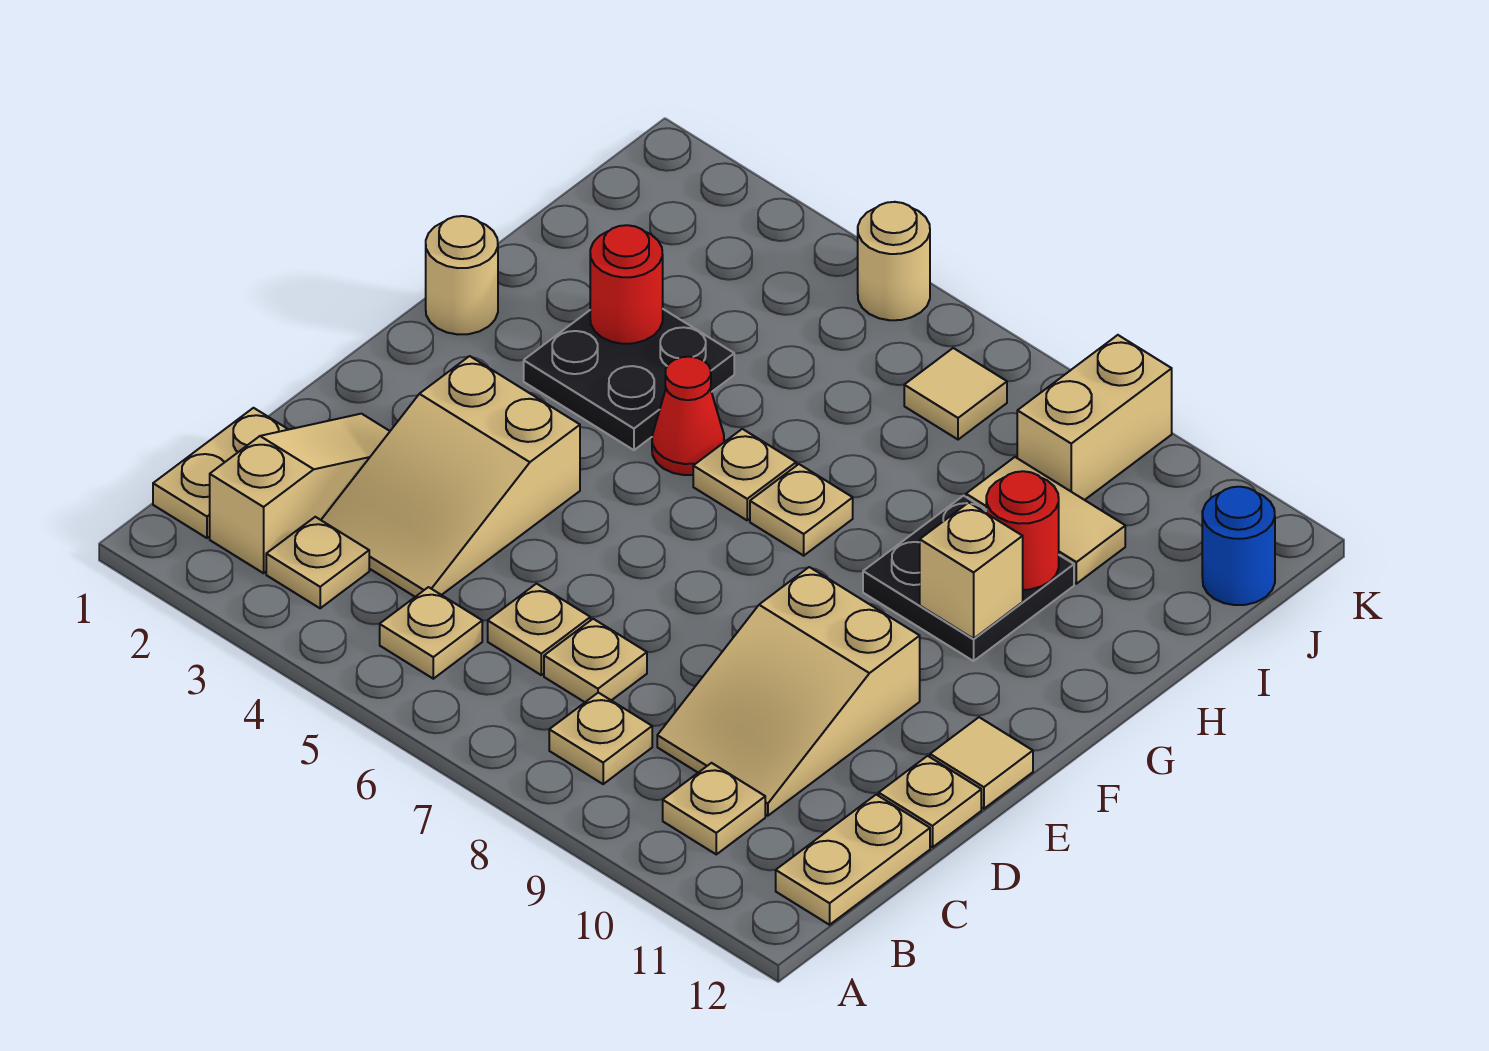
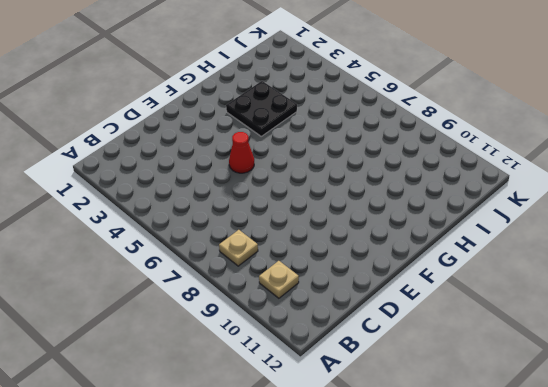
red 1x1 cone [229,132,254,173] -> red 1x1 cone moved to [652,357,724,475]
none -> tan 1x2 plate [153,408,288,538]
none -> tan 1x3 slope [210,414,390,573]
none -> tan 1x1 plate [266,517,369,608]

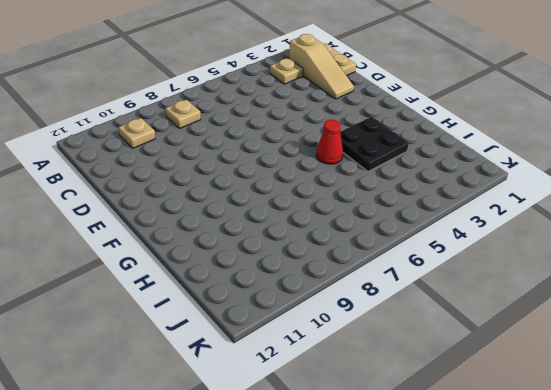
none -> tan 1x1 plate [380,587,482,679]
none -> tan 1x2 plate [776,795,930,925]
none -> tan 2x3 slope [321,356,580,597]

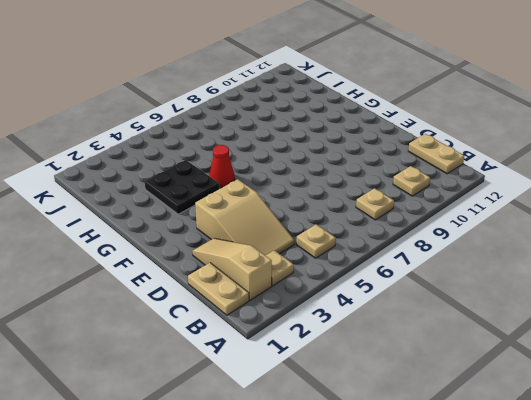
none -> tan 1x1 plate [488,584,590,675]
none -> tan 1x1 plate [544,619,647,702]
none -> tan 2x3 slope [657,567,920,816]

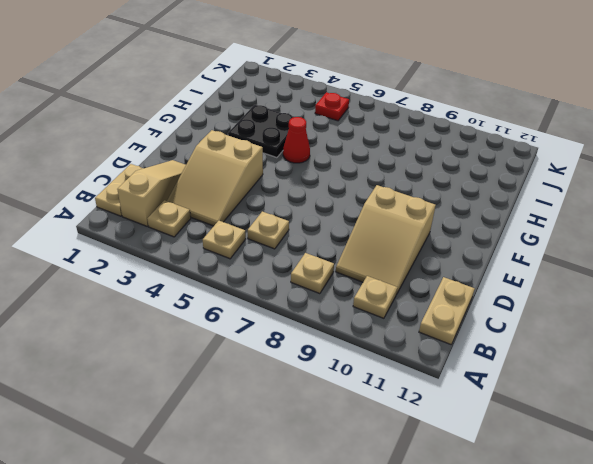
red 1x1 plate [315,92,349,121] -> none
none -> tan 1x1 plate [544,619,647,702]
none -> tan 1x1 plate [879,756,981,847]
none -> tan 1x1 tile [930,717,1033,809]

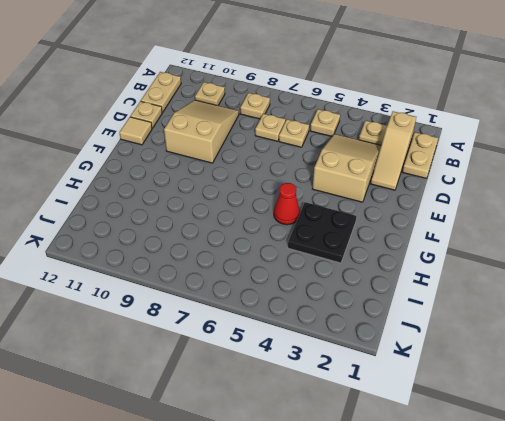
none -> tan 1x1 round brick [426,216,498,334]
none -> tan 1x1 plate [693,429,796,520]
none -> tan 1x1 plate [750,464,853,556]

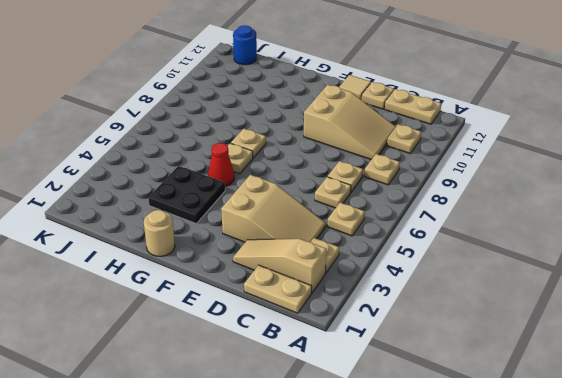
none -> black 2x2 plate [863,496,1074,661]
none -> tan 1x2 tile [966,457,1125,584]
none -> tan 1x1 tile [904,348,1007,440]

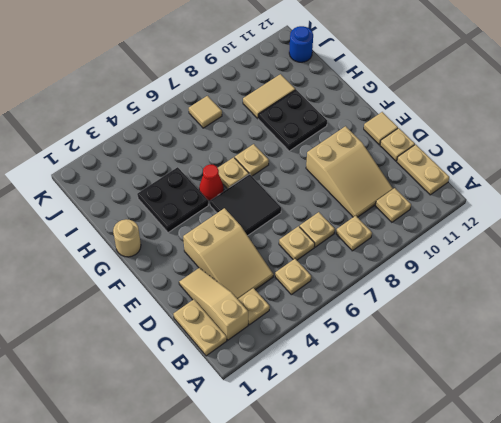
black 2x2 tile [210,174,281,236] -> none
none -> tan 1x2 brick [1017,335,1172,500]
none -> tan 1x1 round brick [858,202,930,320]
none -> tan 1x1 brick [920,503,1023,639]

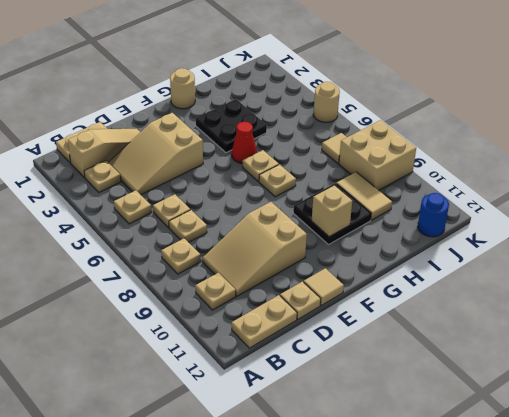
tan 2x2 brick [339,120,416,190] -> tan 1x2 brick [1017,335,1172,500]
none -> red 1x1 round brick [590,225,663,344]
none -> red 1x1 round brick [986,471,1059,590]

